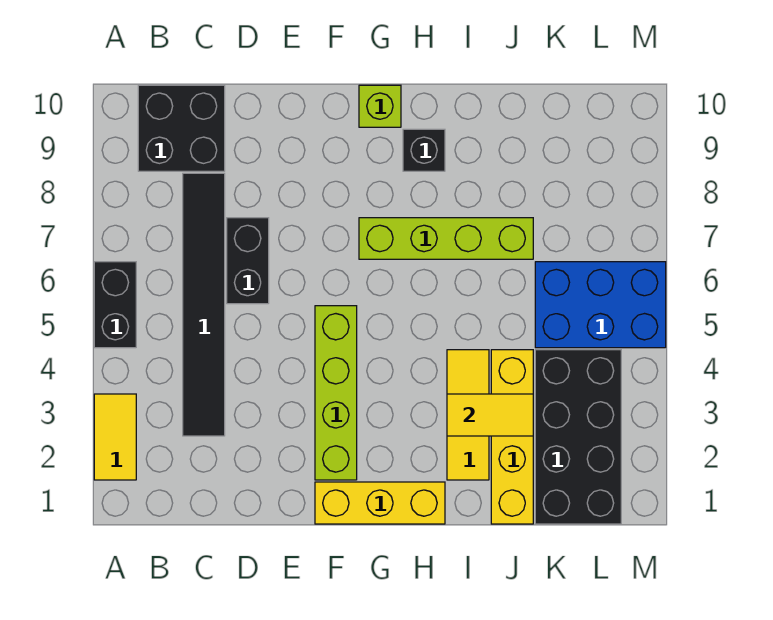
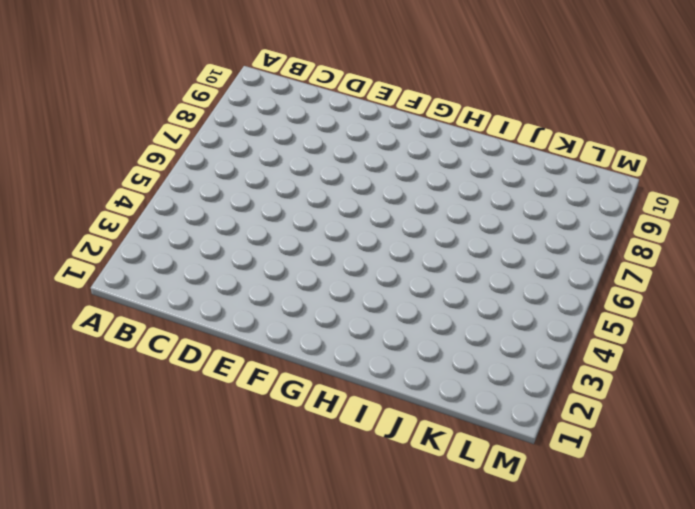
none -> yellow 1x2 tile [94,394,136,480]
none -> black 1x2 brick [94,262,136,348]
none -> black 2x2 brick [138,85,225,171]

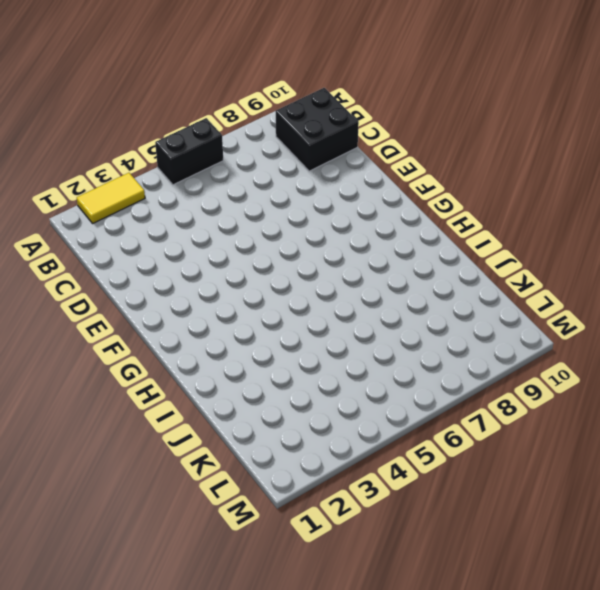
none -> black 1x6 tile [183,173,225,436]
none -> black 1x2 brick [227,218,269,304]
none -> yellow 1x3 brick [315,482,445,524]

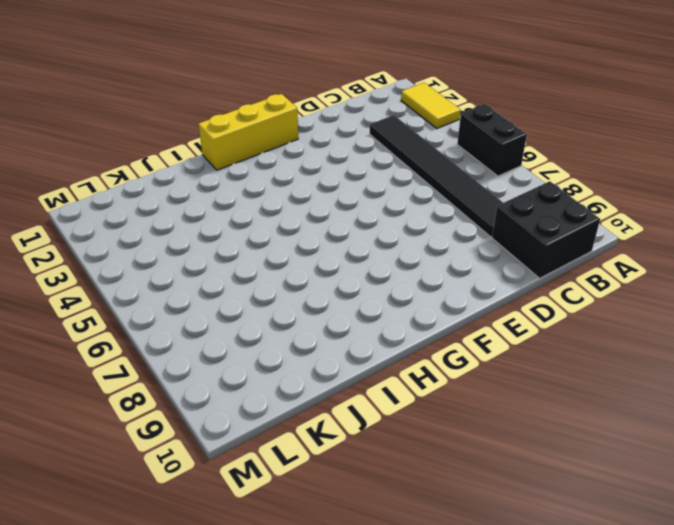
none -> black 1x2 brick [227,218,269,304]
none -> lime 1x4 brick [315,306,357,480]
none -> lime 1x4 brick [359,218,533,259]

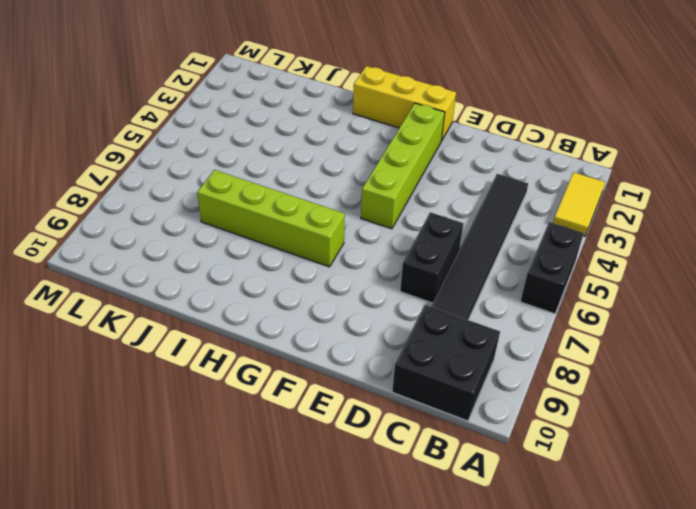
none -> lime 1x1 brick [359,85,401,127]
none -> black 1x1 brick [403,129,445,171]
none -> yellow 1x3 tile [447,350,489,480]

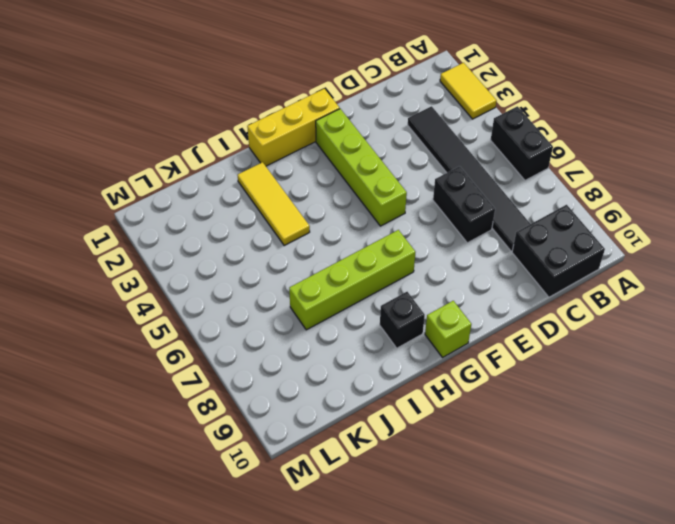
none -> yellow 1x4 brick [491,350,533,524]
none -> black 2x4 brick [535,350,621,524]
none -> blue 2x3 brick [535,262,666,348]

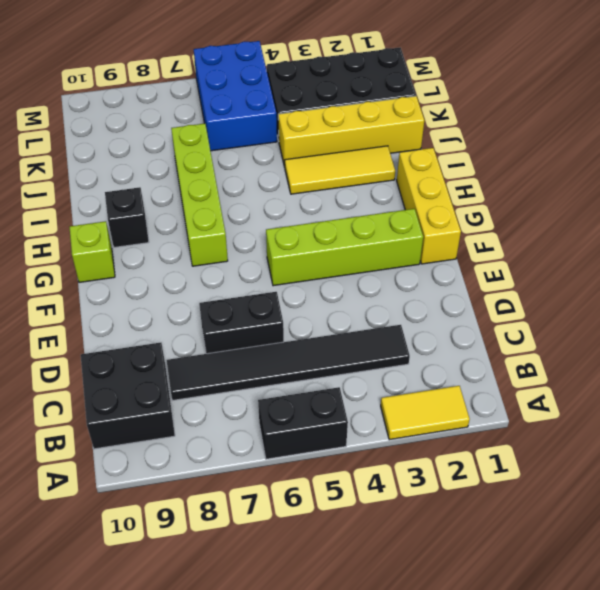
none -> yellow 1x2 tile [447,394,533,436]

